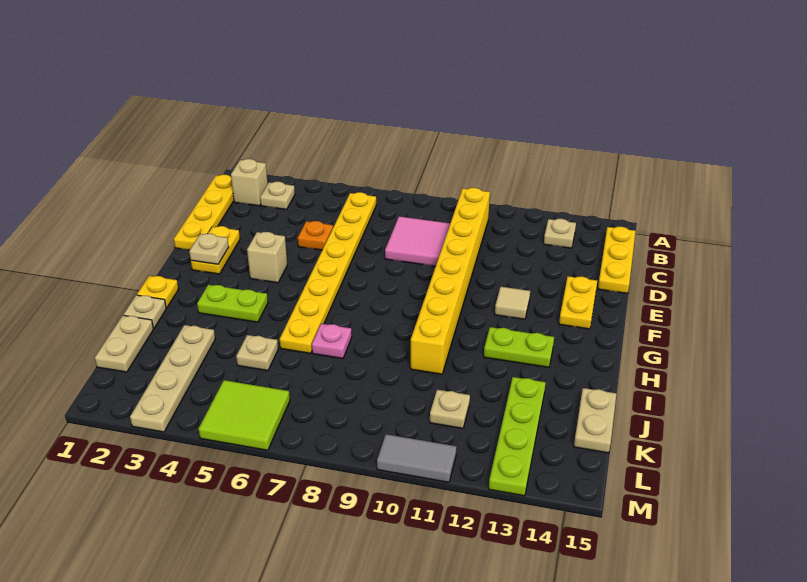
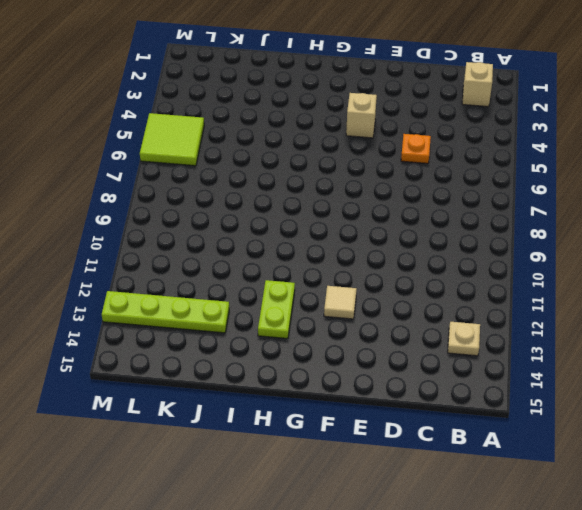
none -> yellow 1x4 plate [174,175,234,250]
none -> tan 1x1 plate [260,182,295,209]
none -> yellow 1x8 plate [280,192,376,353]

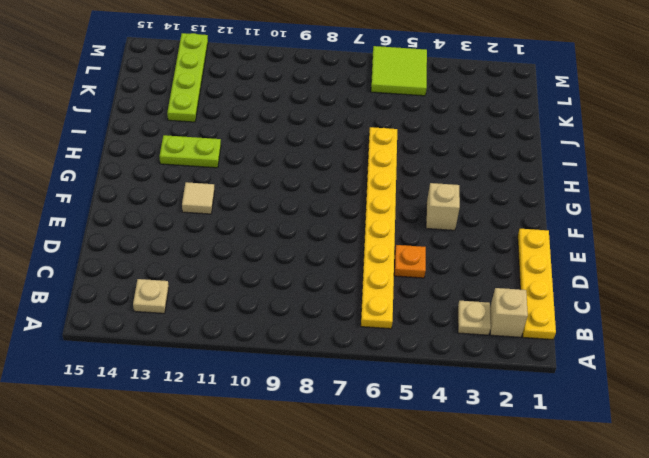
none -> yellow 1x8 brick [411,188,490,374]
none -> yellow 1x3 plate [598,227,636,293]
none -> pink 2x2 tile [385,216,450,266]

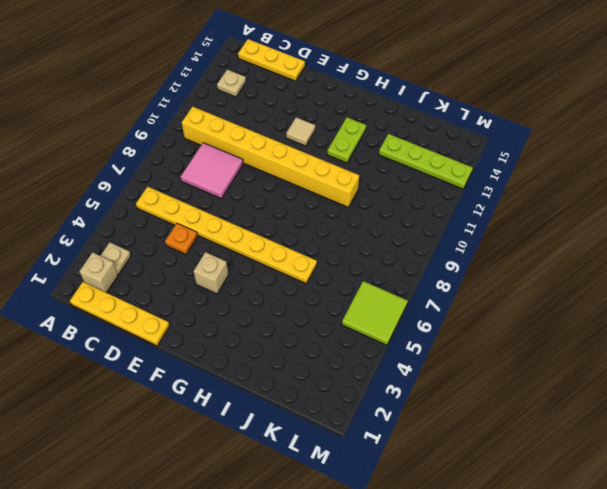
none -> yellow 1x2 plate [191,226,240,274]
none -> yellow 1x2 plate [559,276,597,329]
none -> yellow 1x1 plate [137,276,179,308]

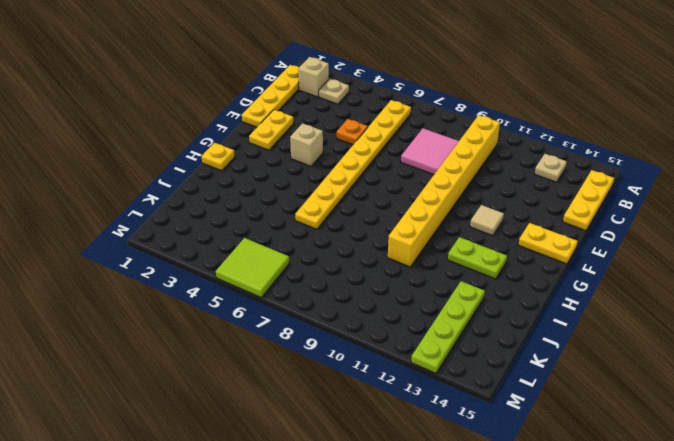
yellow 1x2 plate [519,223,578,264] -> yellow 1x2 plate turned to [559,276,597,329]
none -> lime 1x2 plate [197,285,268,322]
none -> tan 1x1 plate [123,295,166,328]
none -> pink 1x1 plate [312,324,352,359]

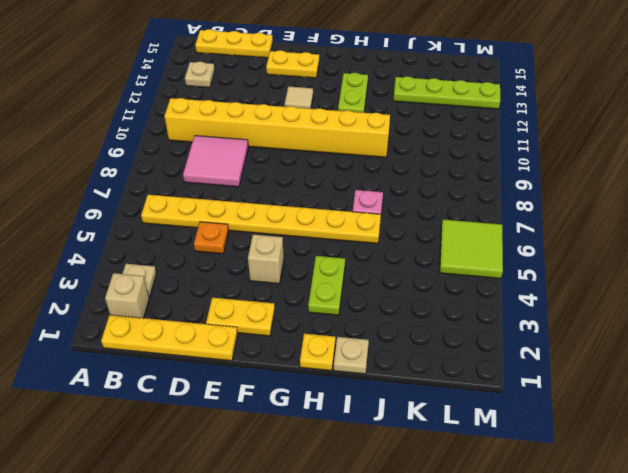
none -> tan 1x2 plate [95,315,154,372]
none -> tan 1x4 plate [130,325,215,432]
none -> tan 1x1 plate [236,335,278,371]

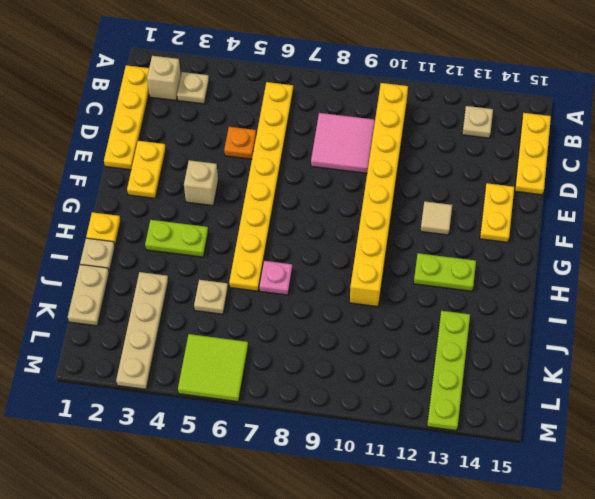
none -> tan 1x2 plate [574,388,616,453]
none -> tan 1x1 plate [430,390,470,428]
none -> grey 1x2 tile [377,434,457,482]

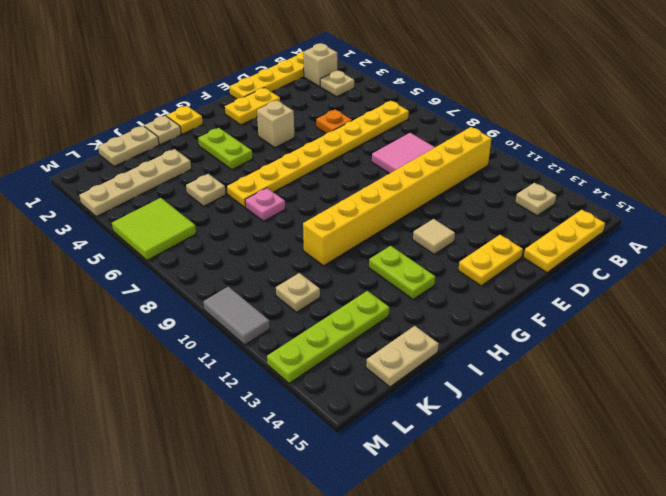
none -> tan 1x1 plate [189,234,229,264]

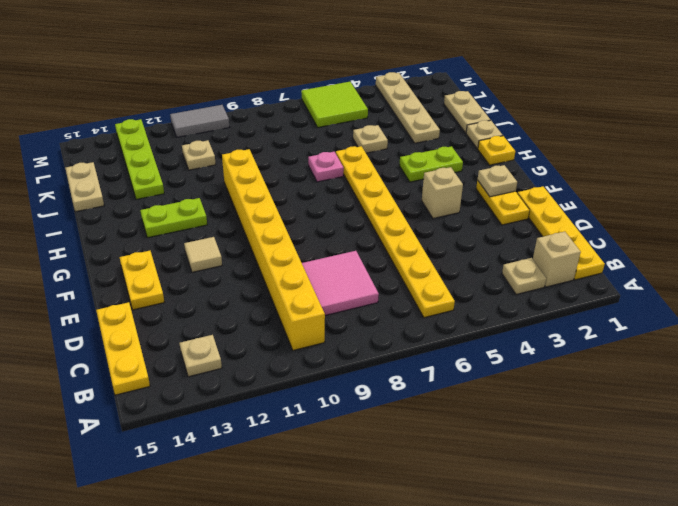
none -> orange 1x1 plate [298,221,333,250]

